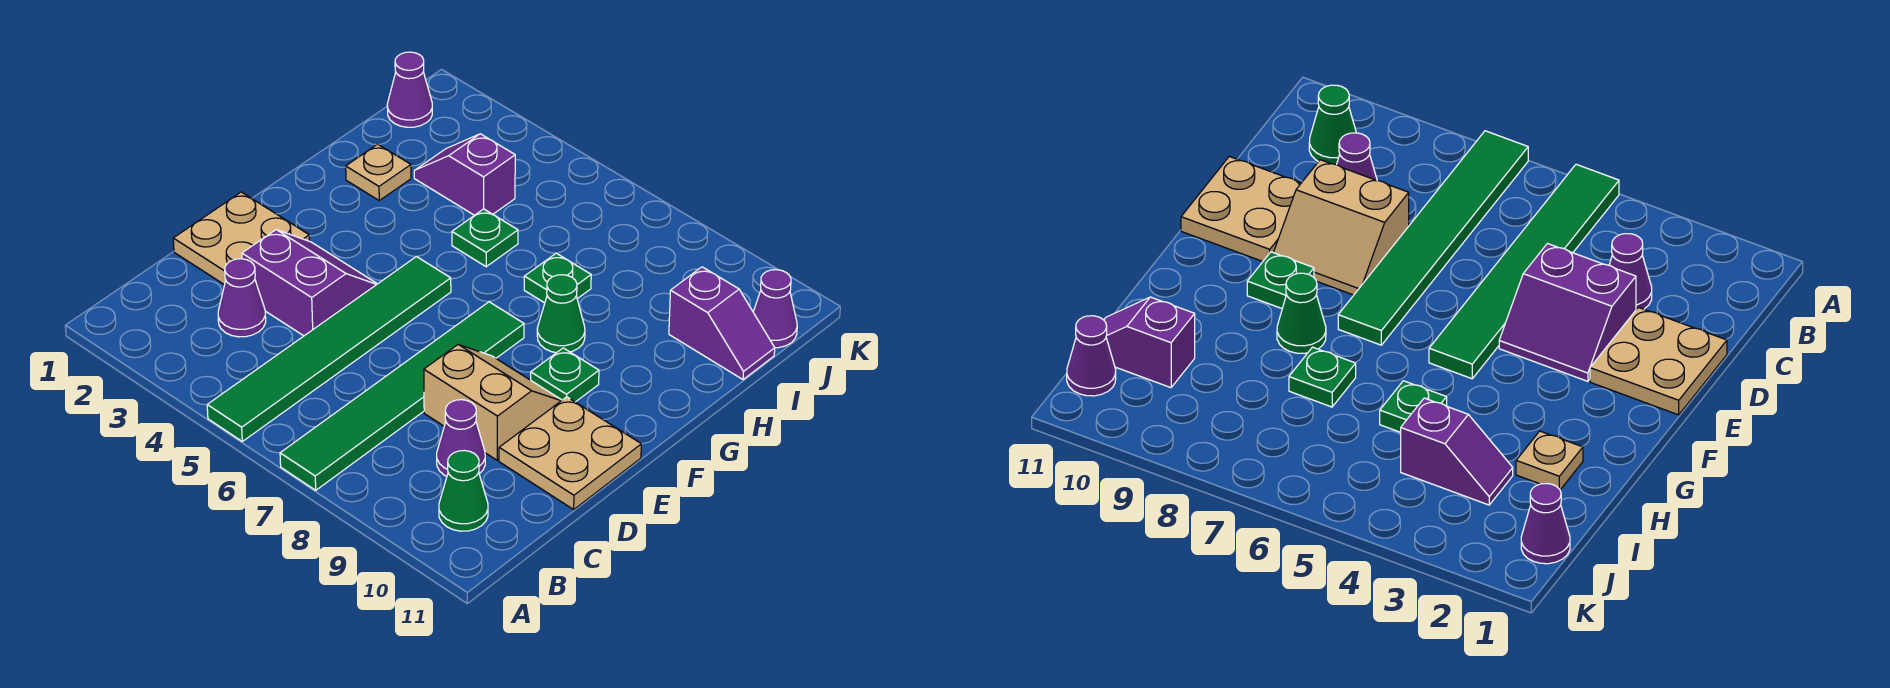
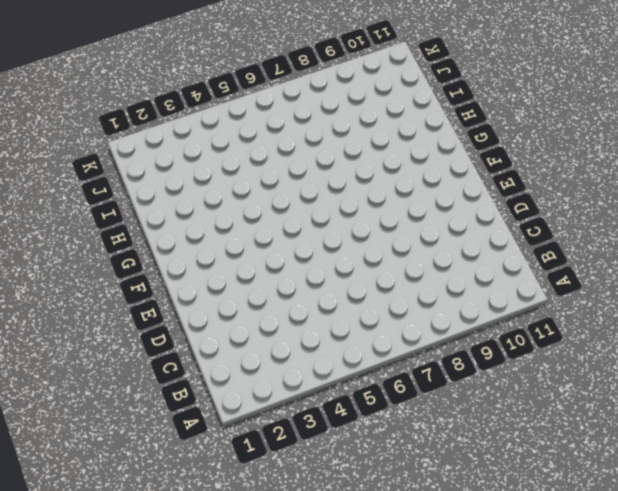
none -> green 1x6 tile [207,257,451,441]
none -> green 1x6 tile [280,302,524,490]
none -> green 1x1 cone [439,451,488,531]

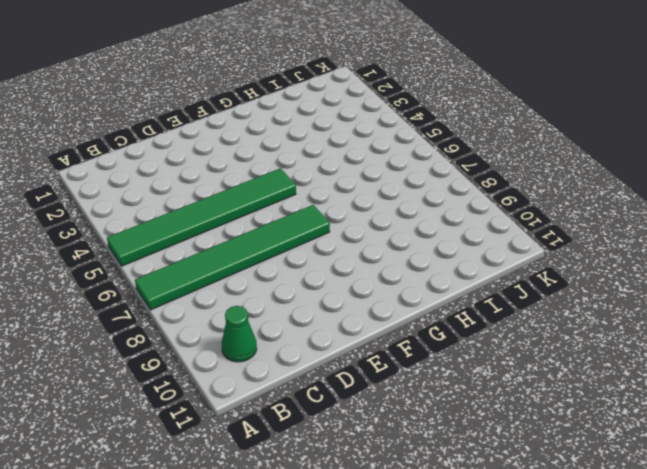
none -> purple 1x1 cone [218,259,266,337]
none -> purple 1x1 cone [437,400,485,476]
none -> tan 2x2 plate [173,192,309,285]

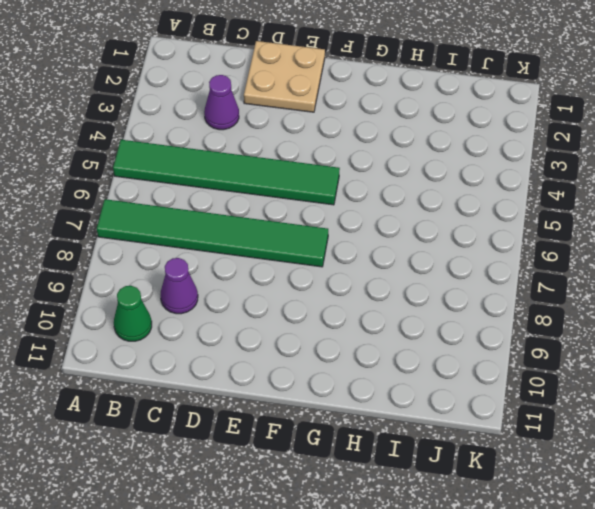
none -> purple 2x2 slope [242,230,377,336]
none -> tan 2x2 slope [424,345,562,460]
none -> tan 2x2 plate [499,397,641,509]

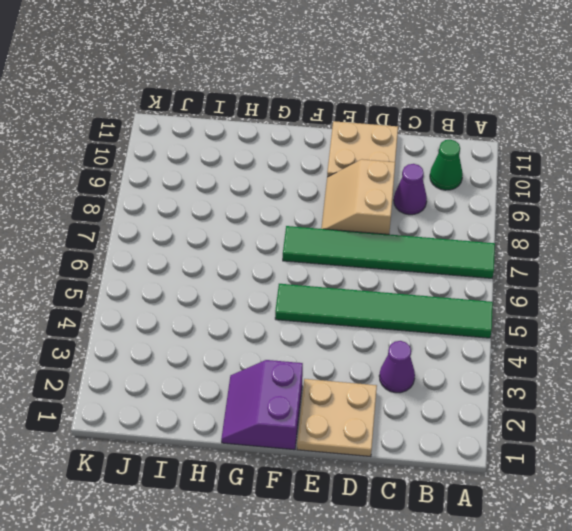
purple 2x2 slope [221,360,303,450] -> purple 2x2 slope moved to [242,230,377,336]
none -> green 1x1 plate [531,348,599,402]
none -> green 1x1 cone [537,275,585,353]
none -> tan 1x1 plate [346,144,411,200]

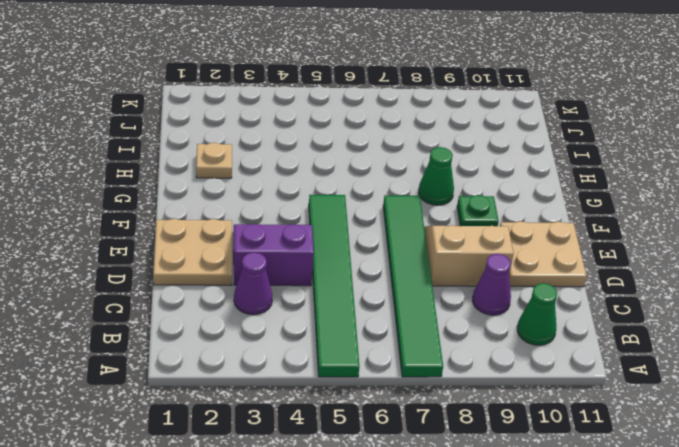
none -> green 1x1 plate [452,209,518,267]
none -> green 1x1 plate [524,253,591,303]
none -> purple 1x2 slope [414,134,515,215]

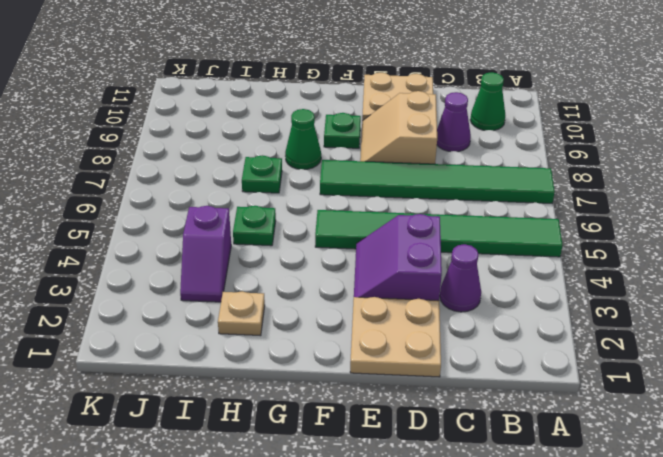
none -> purple 1x2 slope [669,267,775,380]
none -> purple 1x1 cone [387,52,432,127]
none -> purple 1x1 cone [753,270,797,348]

